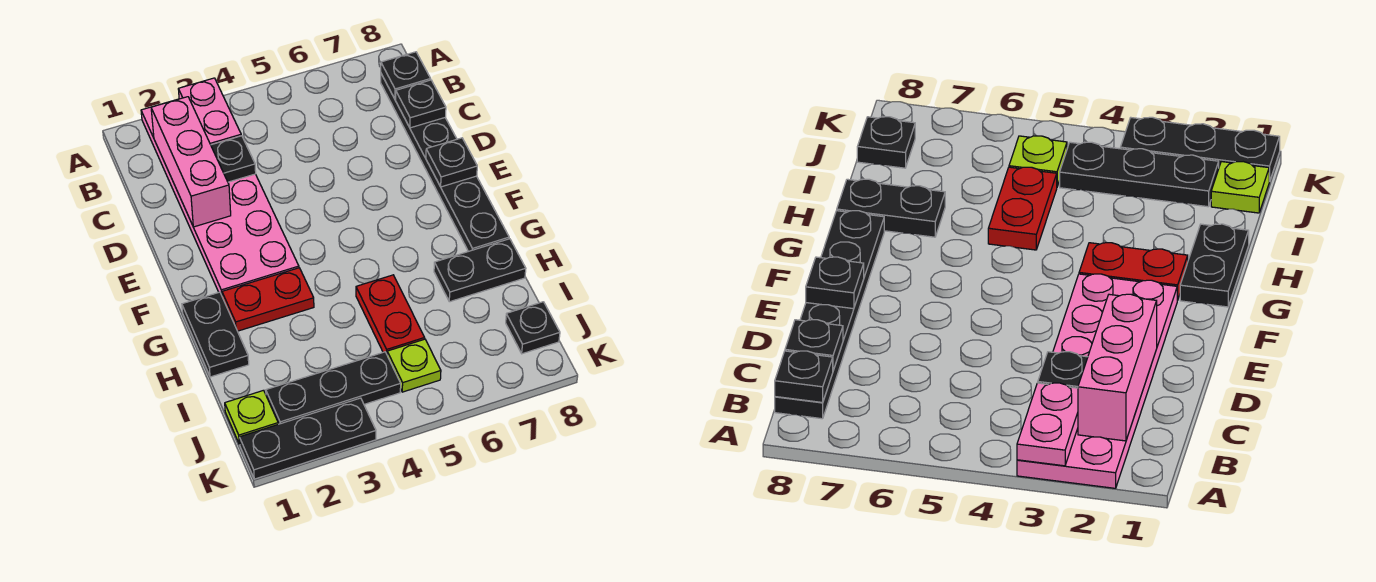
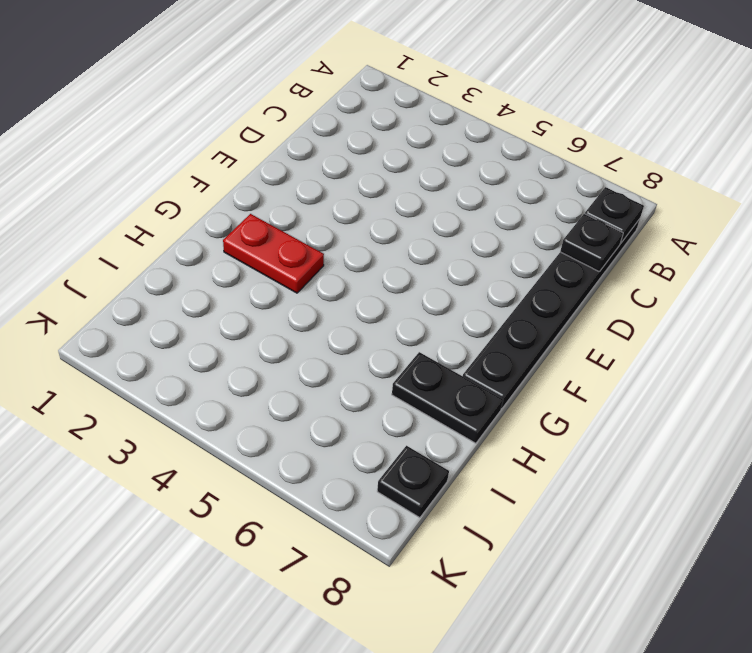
none -> pink 2x6 plate [141,99,299,295]
none -> black 1x2 plate [182,292,249,377]
none -> red 1x2 plate [356,275,425,354]

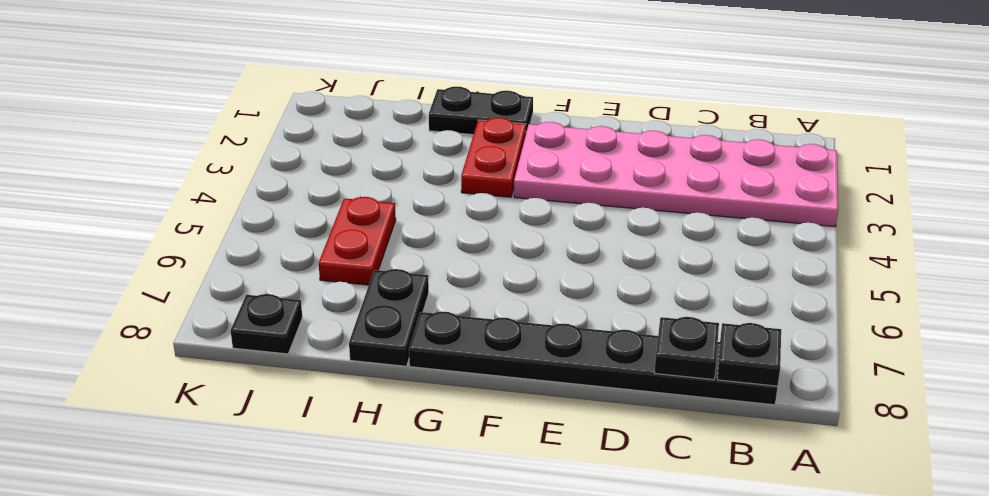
red 1x2 plate [319,197,396,285] -> red 1x2 plate turned to [356,275,425,354]
none -> lime 1x1 plate [225,390,278,444]
none -> black 1x3 plate [266,352,401,424]
none -> lime 1x1 plate [387,339,441,392]

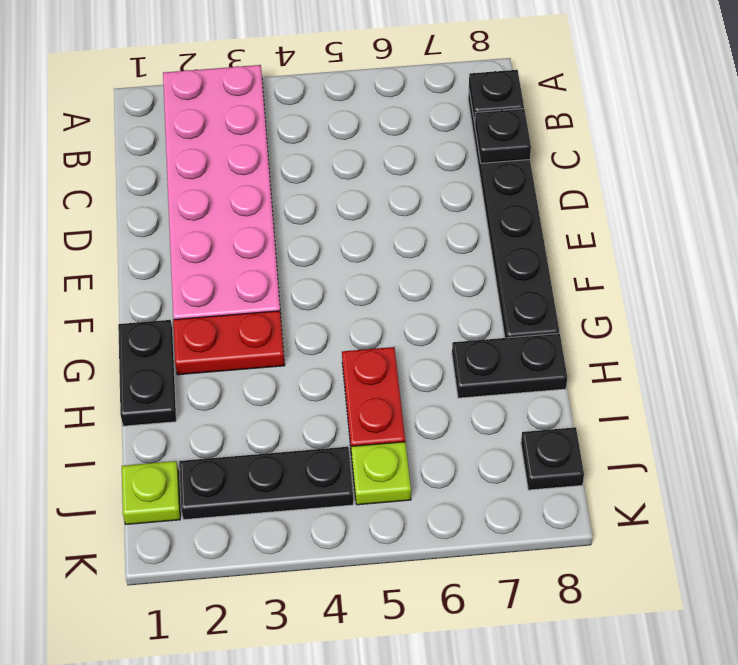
none -> black 1x3 plate [240,398,376,479]
none -> pink 1x2 plate [178,78,241,145]
none -> pink 1x3 brick [151,97,231,227]

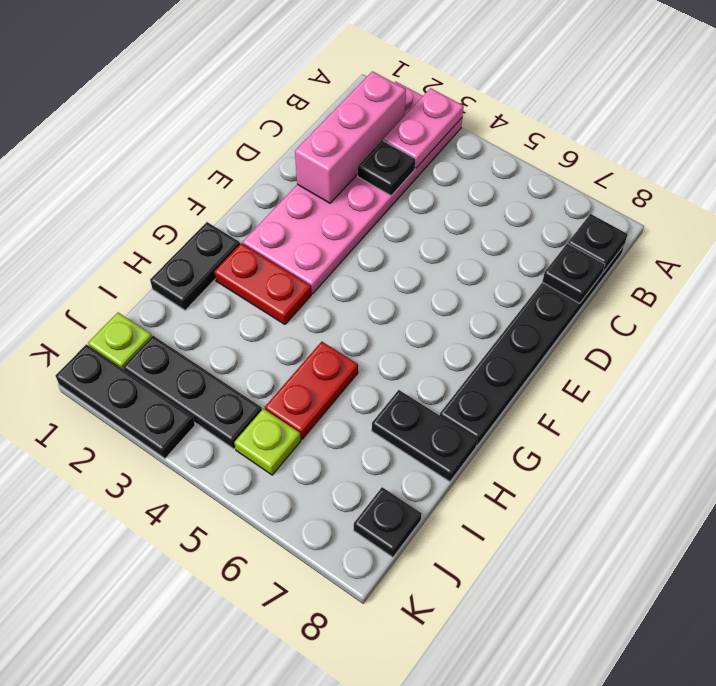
none -> black 1x1 plate [426,138,477,187]

